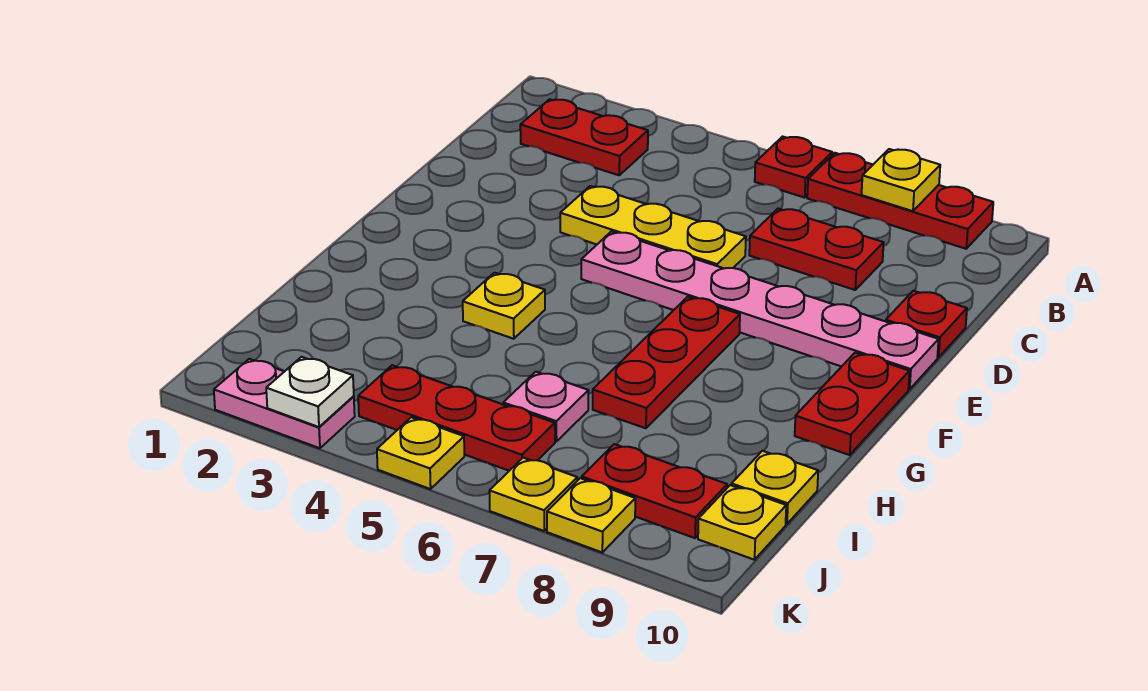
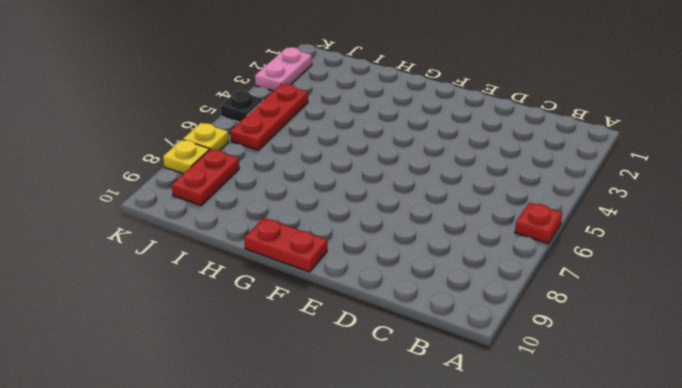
black 1x1 plate [220,91,263,122] -> yellow 1x1 plate [377,417,464,489]
none -> red 1x3 plate [807,153,993,249]
none -> red 1x2 plate [520,99,648,175]
none -> red 1x2 plate [749,209,884,290]

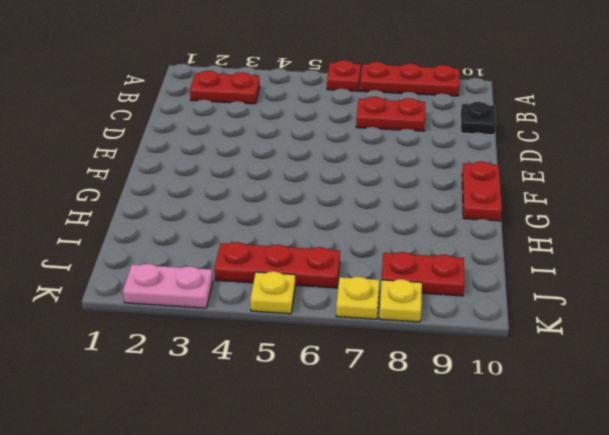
black 1x1 plate [461,102,496,135] -> none
none -> yellow 1x3 plate [560,186,746,268]
none -> red 1x1 plate [886,291,967,358]
none -> pink 1x6 plate [581,231,939,389]

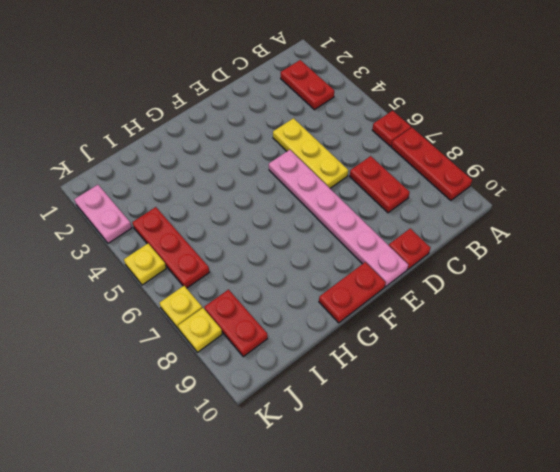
none -> red 1x3 plate [593,297,740,428]
none -> yellow 1x1 plate [463,273,545,339]
none -> pink 1x1 plate [503,372,589,442]

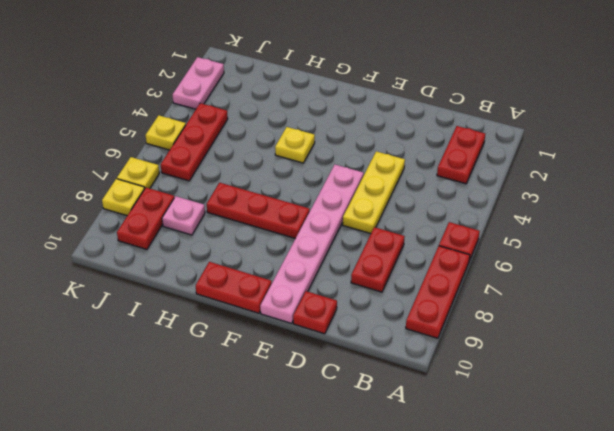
pink 1x1 plate [162,196,205,235] -> pink 1x1 plate moved to [503,372,589,442]
none -> yellow 1x1 plate [732,451,818,524]
none -> yellow 1x1 plate [698,485,786,560]
none -> yellow 1x1 plate [862,149,940,211]

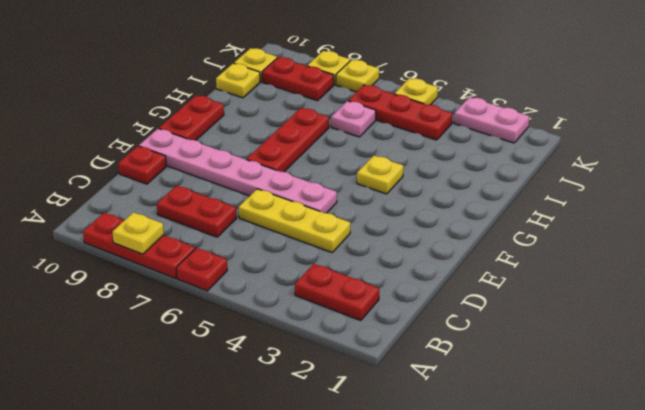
none -> white 1x1 plate [266,357,354,427]

